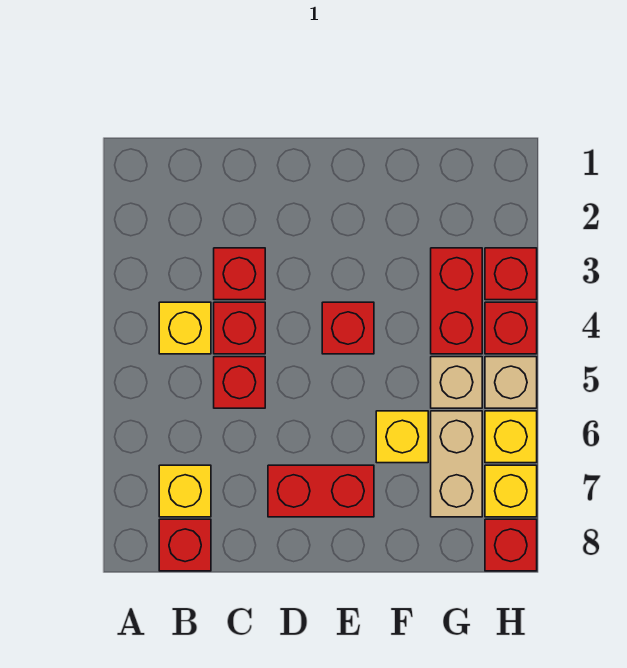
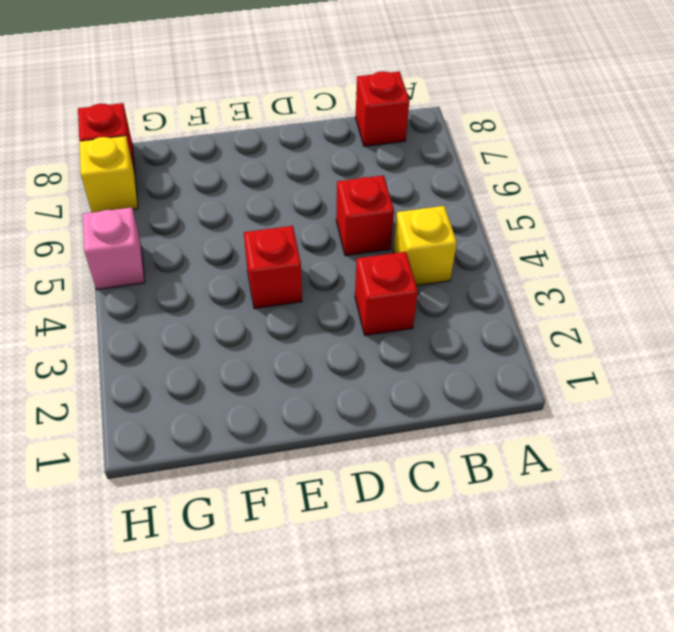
pink 1x1 brick [83,207,145,289] -> tan 1x1 brick [485,357,537,408]
none -> yellow 1x1 brick [159,465,211,517]
none -> red 1x1 brick [214,302,265,354]
none -> red 1x2 brick [268,465,374,517]

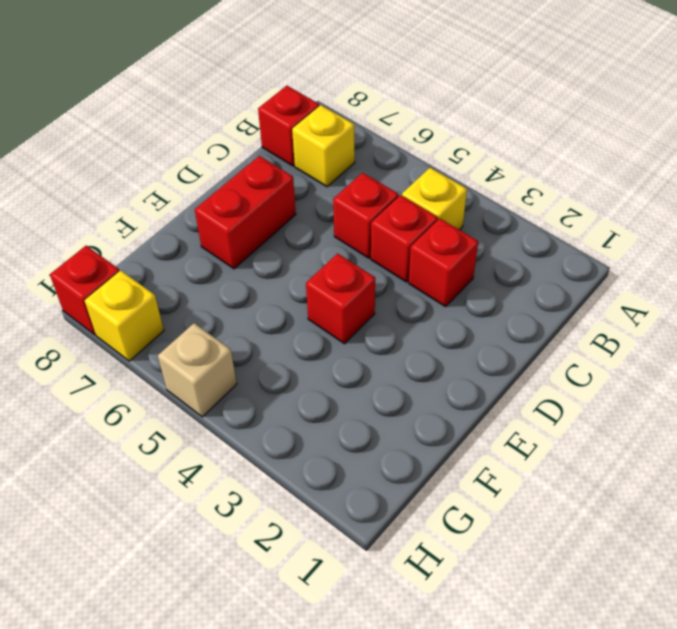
none -> yellow 1x1 brick [376,411,428,463]
none -> red 1x2 brick [431,248,482,354]
none -> tan 1x1 brick [431,357,482,408]

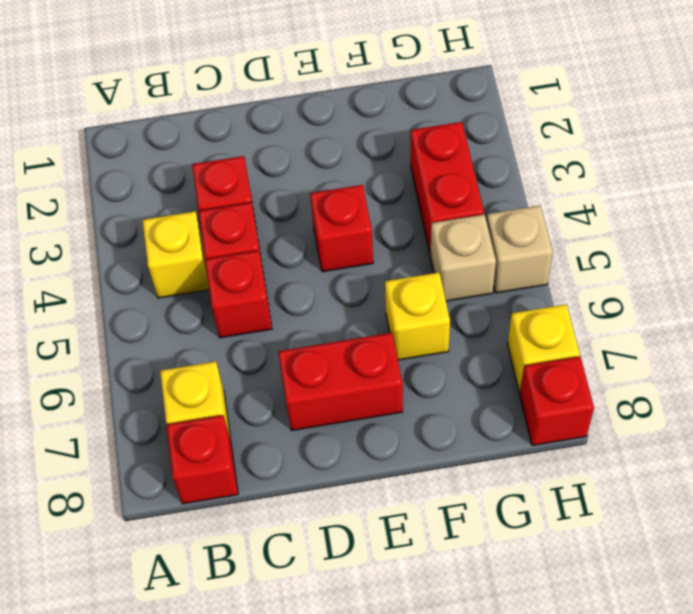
none -> tan 1x2 brick [431,411,482,517]
none -> red 1x1 brick [485,248,537,300]
none -> red 1x1 brick [485,302,537,354]

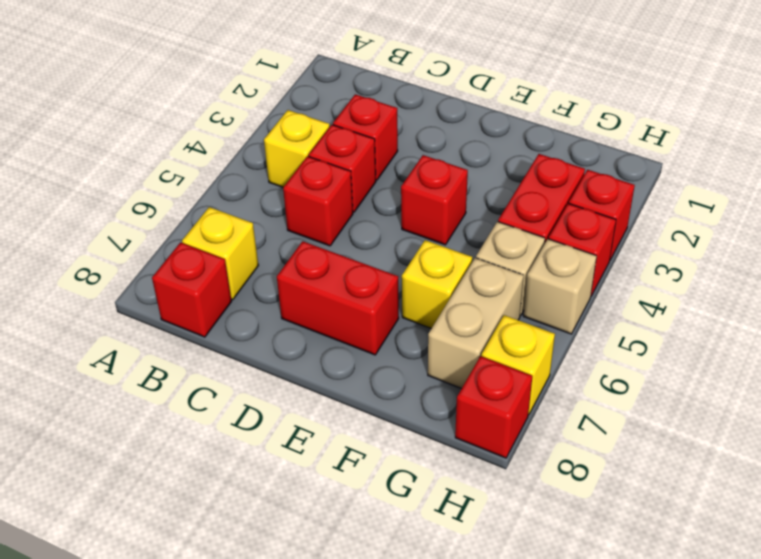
none -> yellow 1x1 brick [485,411,537,463]

